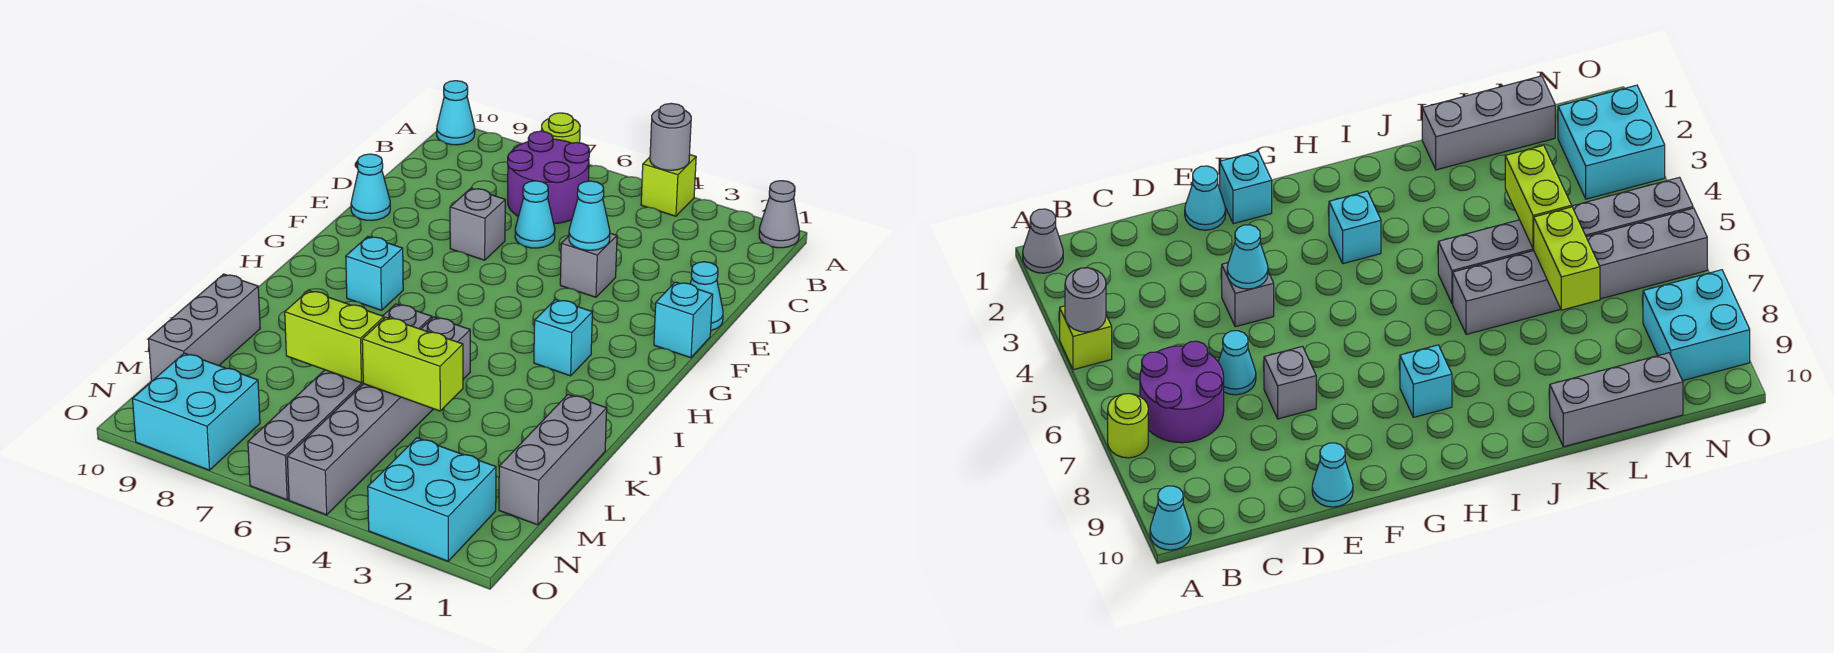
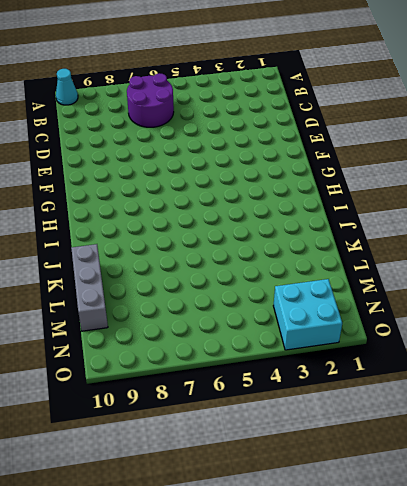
none -> grey 1x1 cone [759,181,799,248]
none -> lime 1x1 brick [641,155,696,216]
none -> lime 1x1 round brick [541,113,580,143]

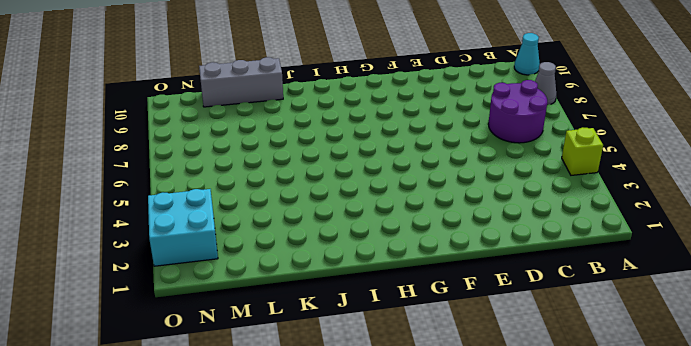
grey 1x1 cone [535,62,556,105] -> grey 1x1 cone moved to [759,181,799,248]
none -> lime 1x1 round brick [541,113,580,143]
none -> cyan 1x1 cone [515,181,555,248]
none -> cyan 1x1 cone [690,262,723,330]

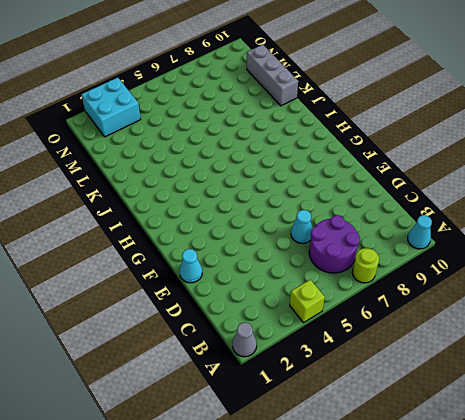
none -> grey 1x1 brick [560,233,617,297]
none -> grey 1x1 brick [450,188,505,260]
none -> cyan 1x1 cone [351,154,390,220]

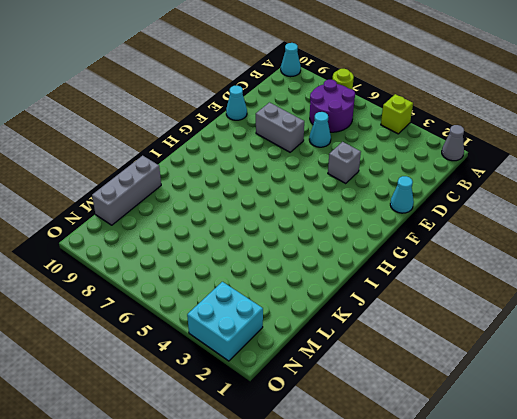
grey 1x2 brick [256,103,304,152] -> grey 1x1 brick [450,188,505,260]
none -> cyan 1x1 brick [654,282,713,358]
none -> cyan 1x1 brick [534,299,592,376]
none -> cyan 1x1 brick [346,237,403,310]

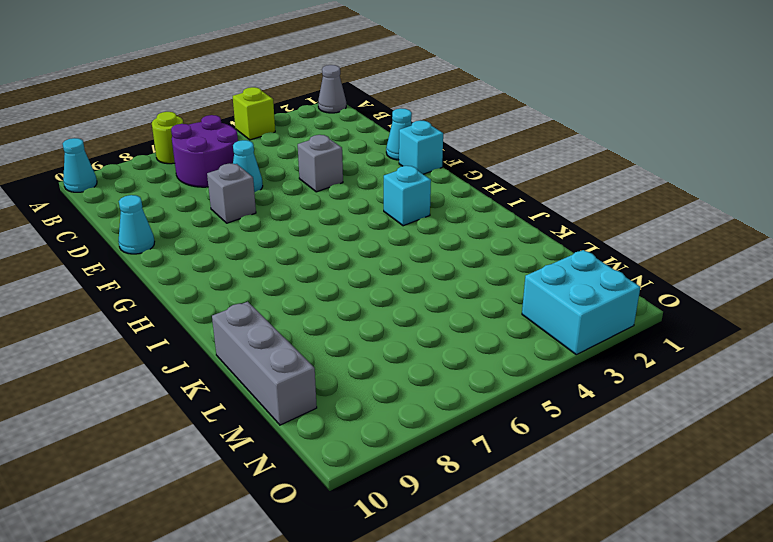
none -> cyan 1x1 brick [346,237,403,310]
none -> grey 1x6 brick [287,317,470,515]
none -> grey 1x6 brick [248,304,432,500]

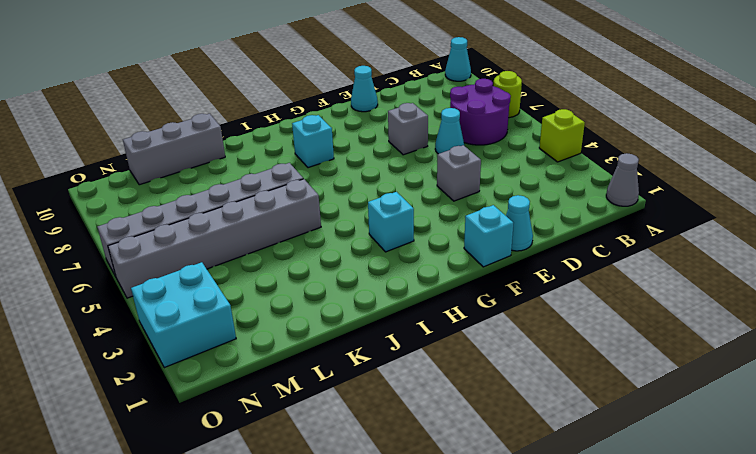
none -> grey 1x3 brick [499,394,607,525]
none -> cyan 2x2 brick [133,353,260,470]
none -> grey 1x1 round brick [650,103,691,170]

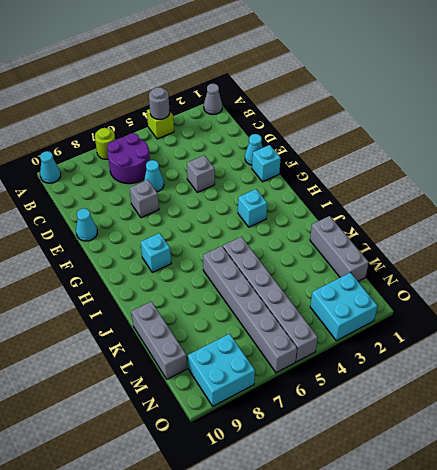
none -> cyan 1x1 cone [569,181,610,250]
none -> lime 1x2 brick [362,317,463,411]
none -> lime 1x2 brick [285,290,384,383]

